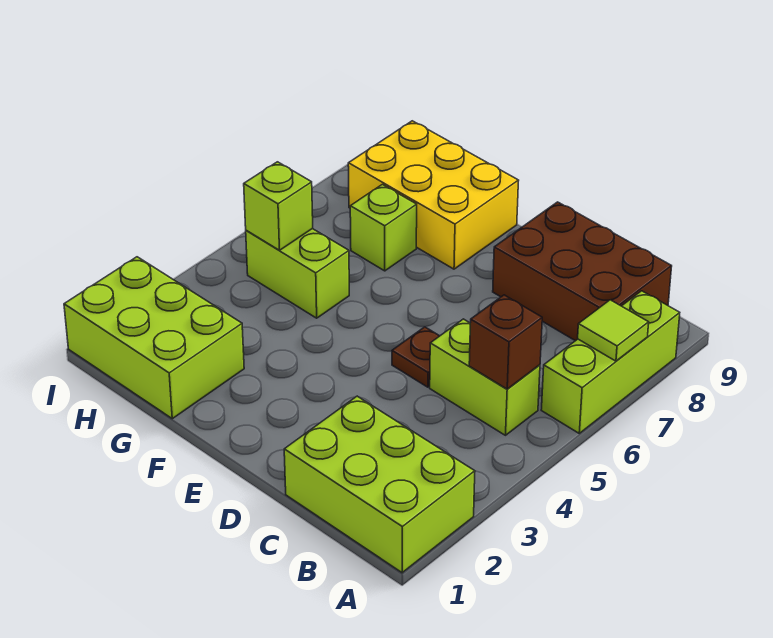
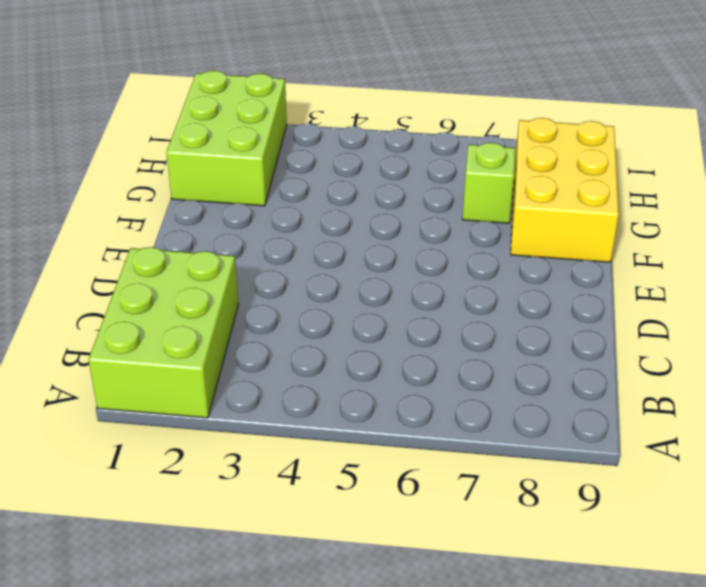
none -> lime 1x3 brick [541,291,680,433]
none -> lime 1x2 brick [430,319,540,435]
none -> brown 2x3 brick [493,202,672,341]

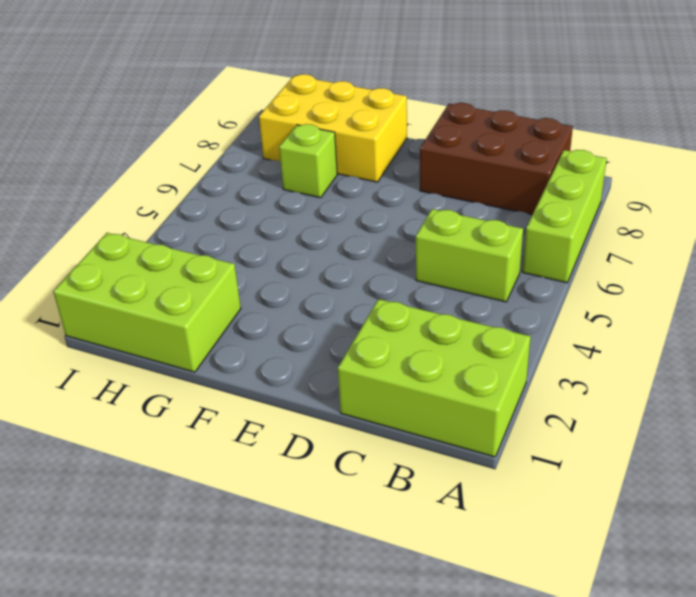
none -> brown 1x1 plate [392,327,439,387]
none -> lime 1x2 brick [246,229,349,318]
none -> lime 1x1 tile [578,300,649,361]

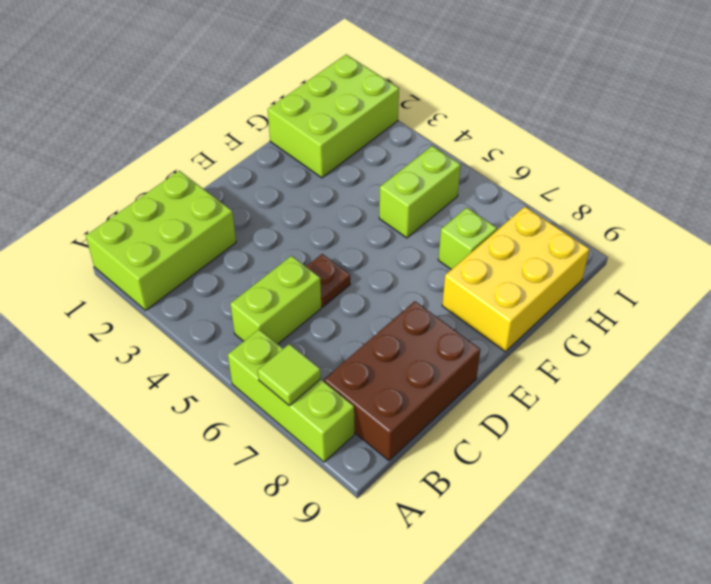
none -> brown 1x1 brick [469,295,542,389]
none -> lime 1x1 brick [244,162,313,250]

